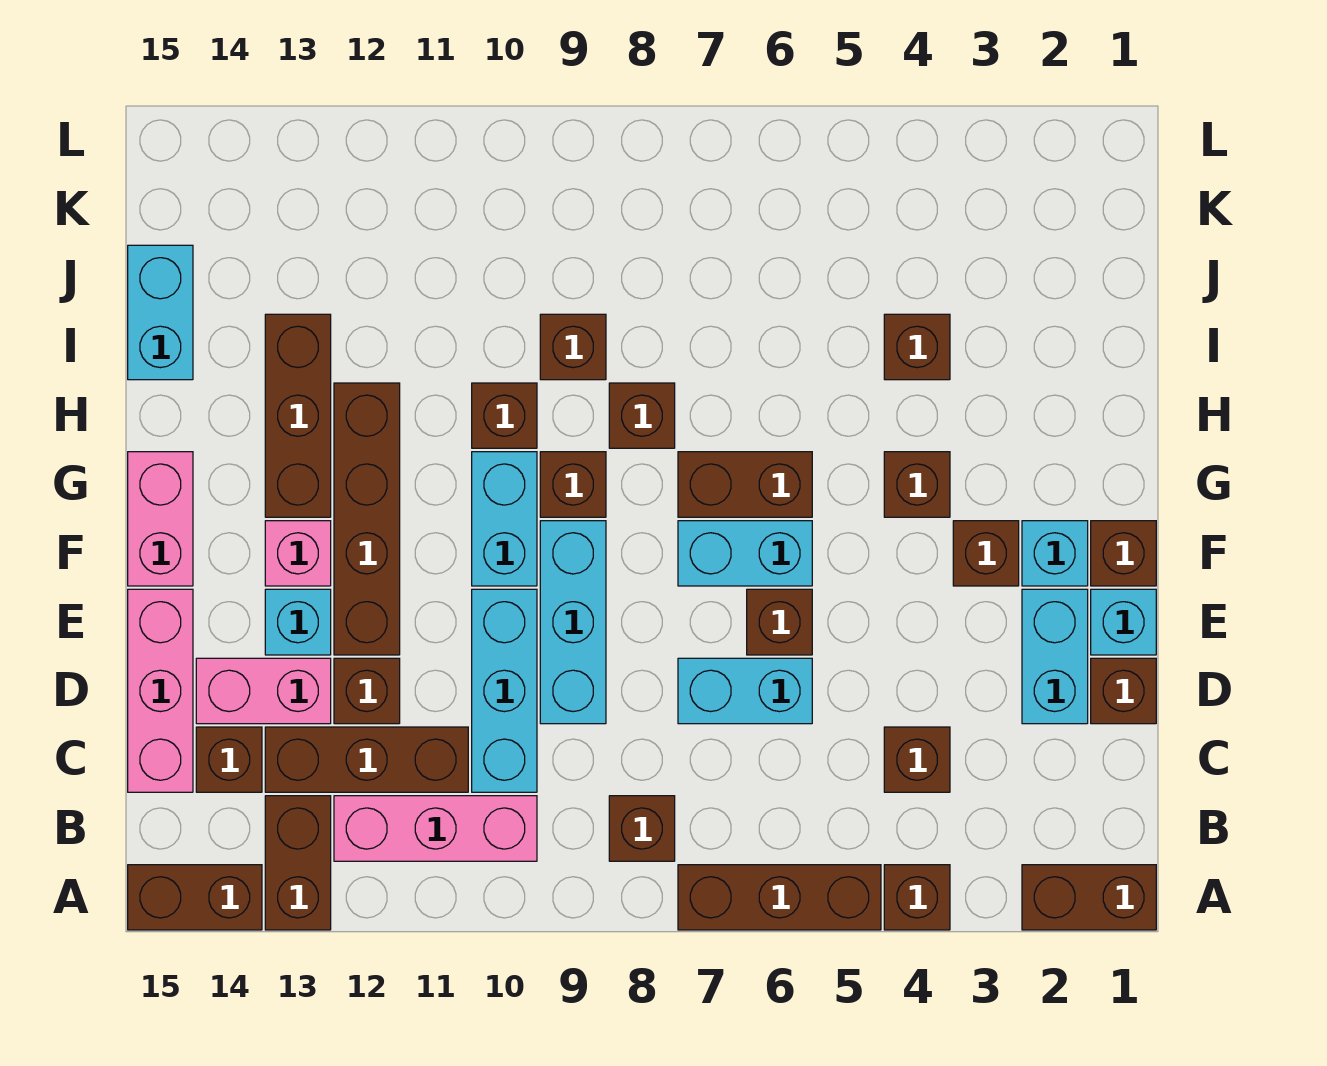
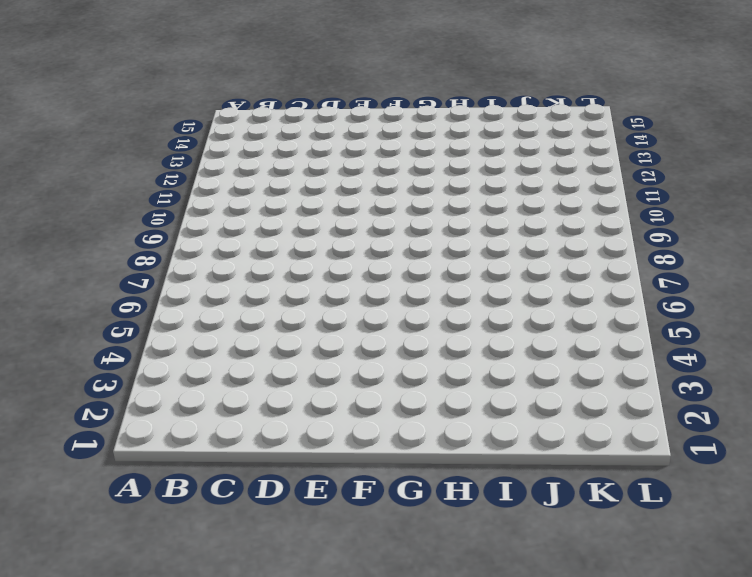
none -> brown 1x2 brick [1022,865,1156,930]
none -> brown 1x1 brick [884,865,950,930]
none -> brown 1x3 brick [678,865,881,930]
none -> brown 1x2 brick [265,796,331,930]

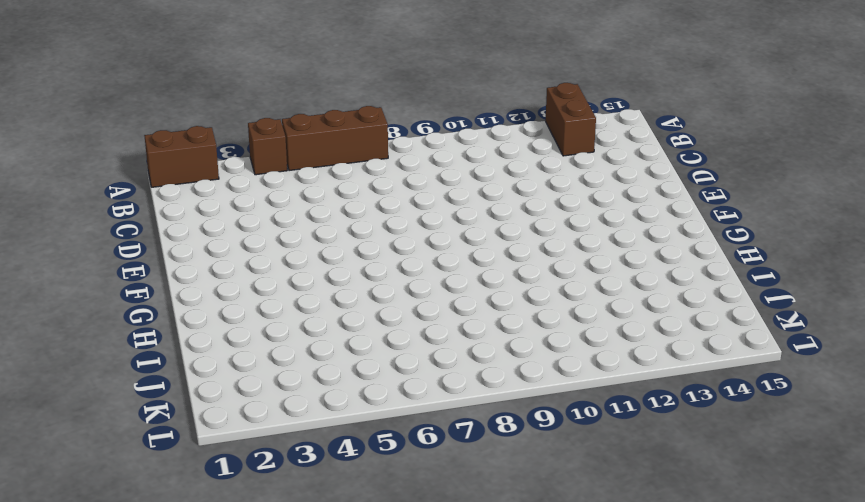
none -> brown 1x2 brick [128,865,262,930]
none -> brown 1x1 brick [609,796,675,861]
none -> pink 1x3 brick [334,796,537,861]
none -> brown 1x1 brick [884,727,950,792]

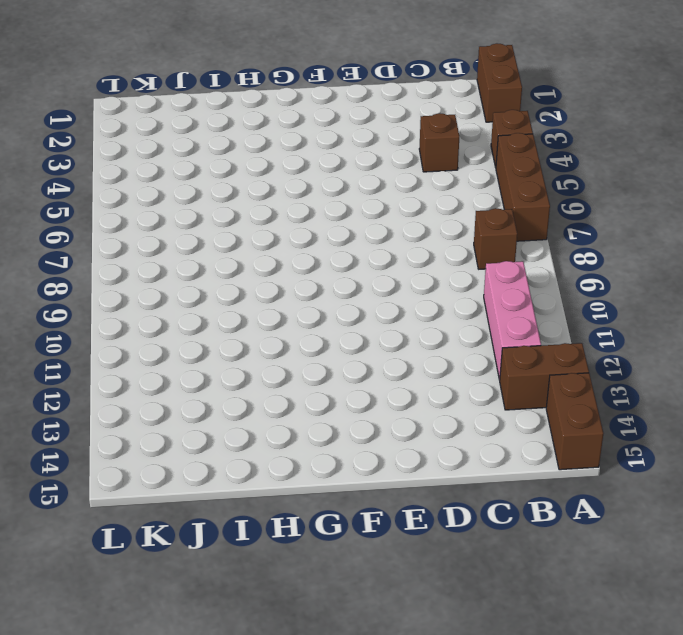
none -> cyan 1x3 brick [472,589,537,792]
none -> brown 1x3 brick [265,727,468,792]
none -> brown 1x1 brick [196,727,262,792]
none -> pink 1x3 brick [128,589,193,792]

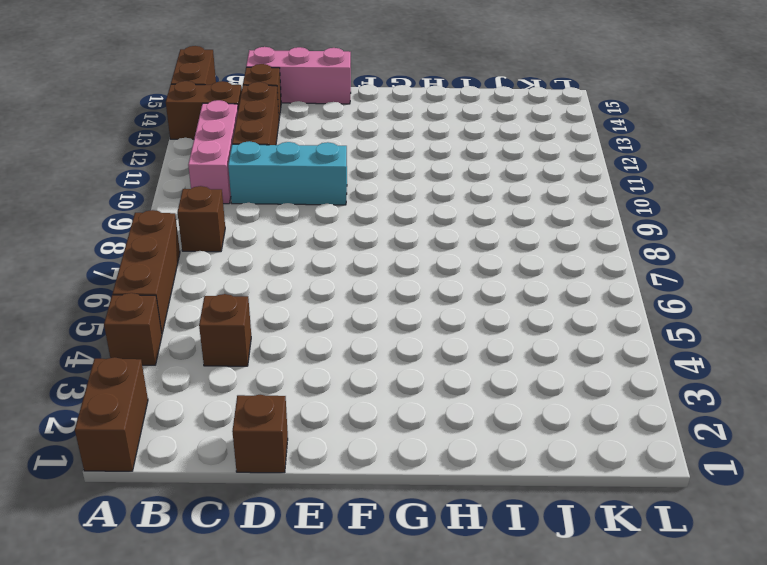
none -> cyan 1x2 brick [1022,589,1088,724]
none -> cyan 1x2 brick [678,658,812,724]
none -> cyan 1x3 brick [540,521,606,724]
none -> brown 1x1 brick [334,658,400,724]

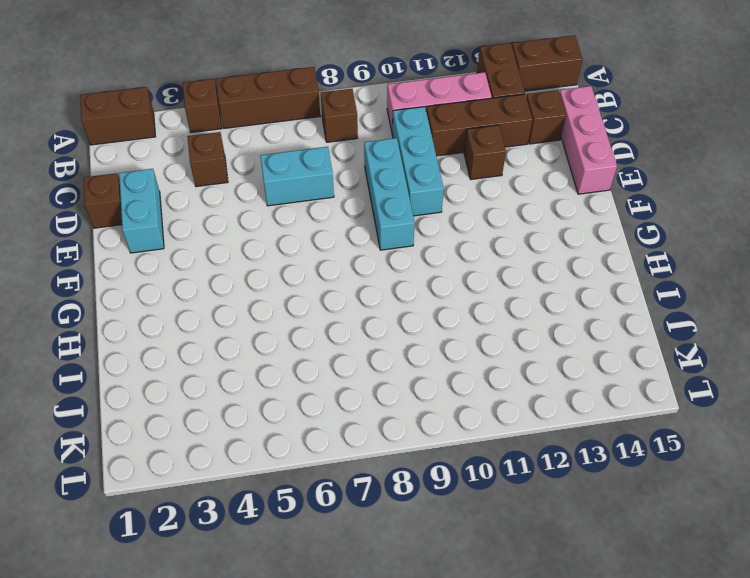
none -> pink 1x2 brick [196,658,331,724]
none -> cyan 1x1 brick [1091,589,1156,655]
none -> brown 1x1 brick [747,589,812,655]
none -> brown 1x4 brick [334,383,400,655]

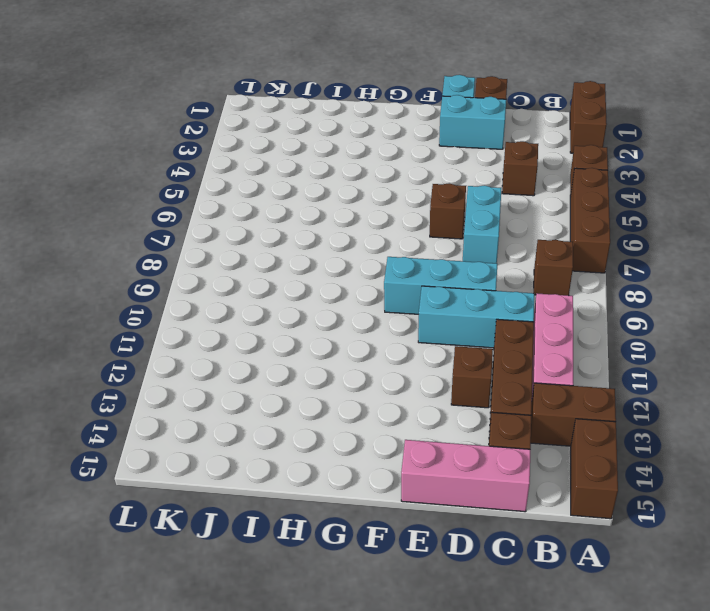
none -> pink 1x2 brick [196,658,331,724]
none -> brown 1x4 brick [334,383,400,655]
none -> cyan 1x1 brick [265,589,331,655]
none -> brown 1x1 brick [1091,521,1156,586]

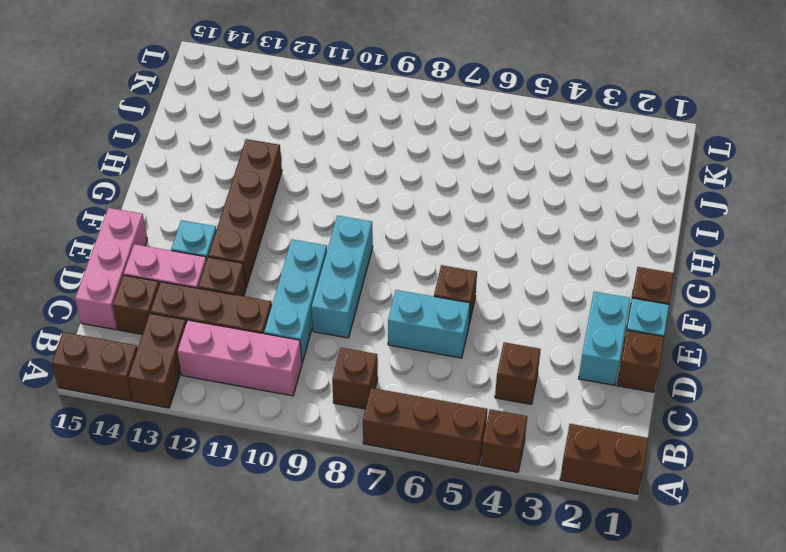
none -> cyan 1x1 brick [1022,521,1088,586]
none -> brown 1x1 brick [953,521,1019,586]
none -> cyan 1x2 brick [678,521,812,586]
none -> cyan 1x2 brick [472,452,537,586]

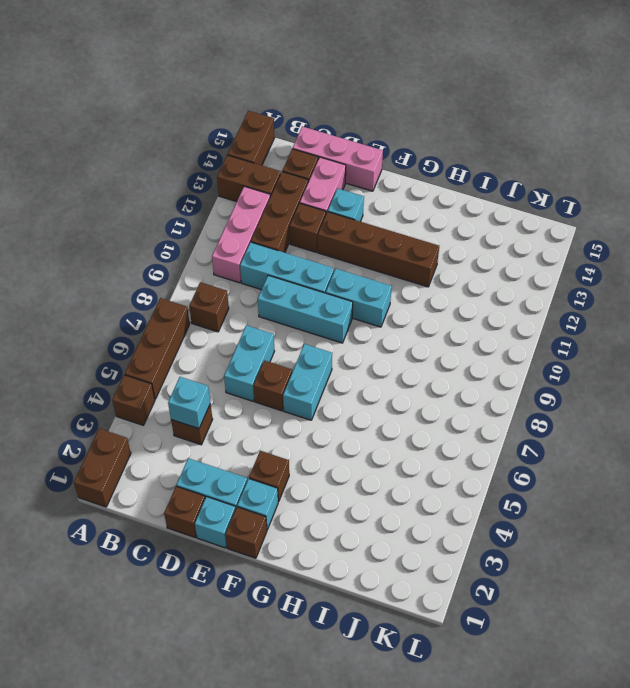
cyan 1x1 brick [168,377,210,429] -> none
none -> pink 1x1 brick [265,521,331,586]
none -> pink 1x2 brick [128,452,193,586]
none -> brown 1x1 brick [884,452,950,517]
none -> brown 1x2 brick [678,452,812,517]

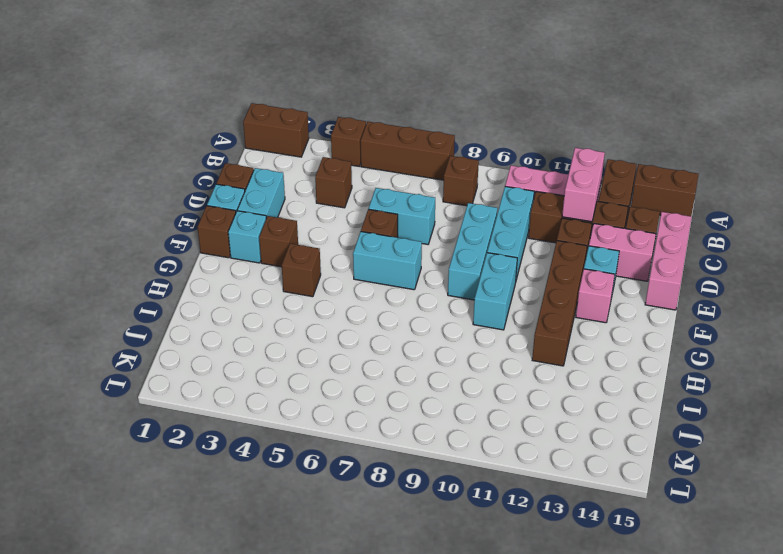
pink 1x2 brick [562,148,605,222] -> pink 1x2 brick moved to [128,452,193,586]
none -> brown 1x2 brick [678,452,812,517]
none -> brown 1x1 brick [540,452,606,517]
none -> brown 1x3 brick [265,314,331,517]
none -> brown 1x1 brick [609,383,675,448]

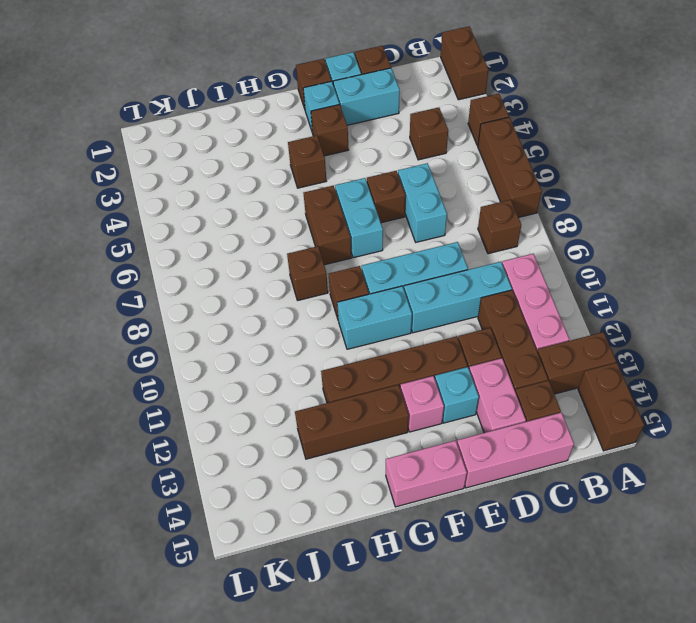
none -> brown 1x1 brick [472,383,537,448]
none -> brown 1x1 brick [884,314,950,380]
none -> brown 1x1 brick [540,314,606,380]
none -> cyan 1x2 brick [128,245,193,380]

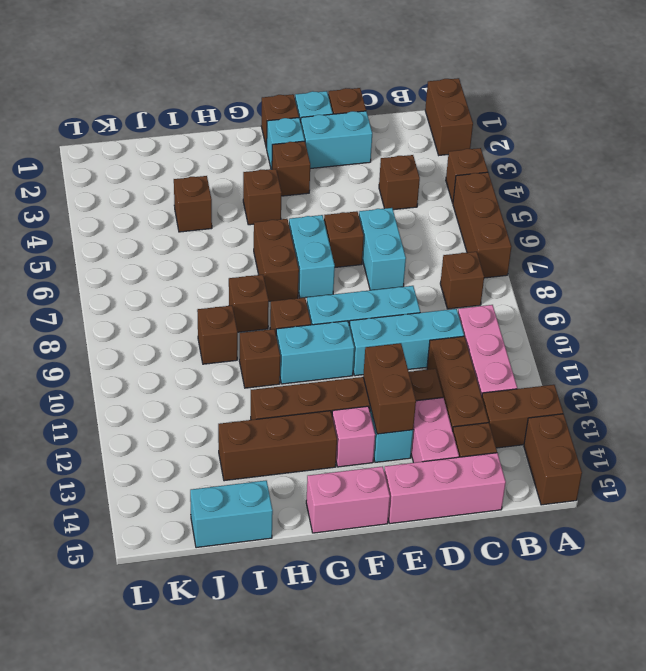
brown 1x2 brick [363,343,416,434] -> none

